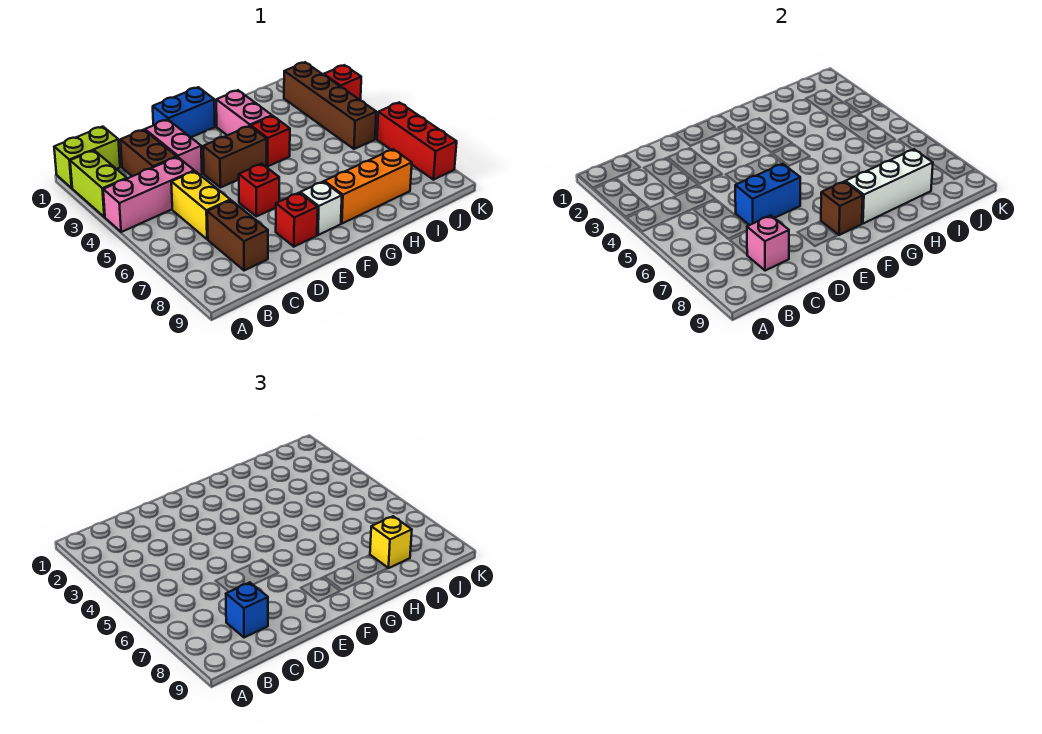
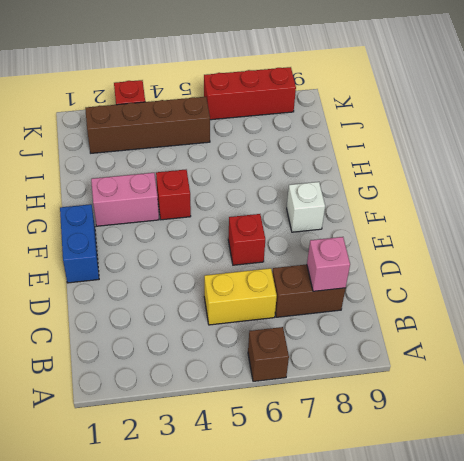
brown 1x1 brick [248,327,289,381] -> brown 1x1 brick moved to [821,181,863,235]
none -> lime 1x2 brick [54,127,120,188]
none -> lime 1x2 brick [70,150,127,217]
none -> pink 1x3 brick [103,157,194,232]

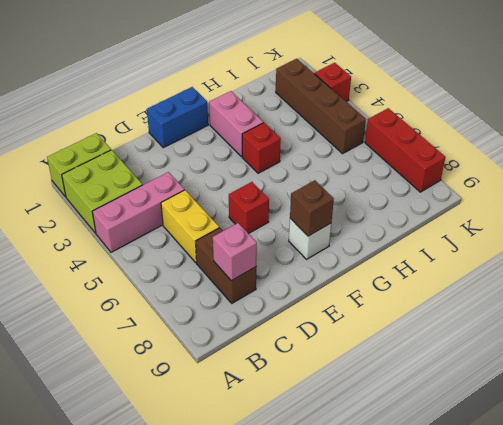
lime 2x2 brick [62,150,143,233] -> lime 1x2 brick [70,150,127,217]
none -> brown 1x2 brick [120,130,177,176]
none -> pink 1x2 brick [145,120,202,175]
none -> brown 1x2 brick [203,126,267,188]

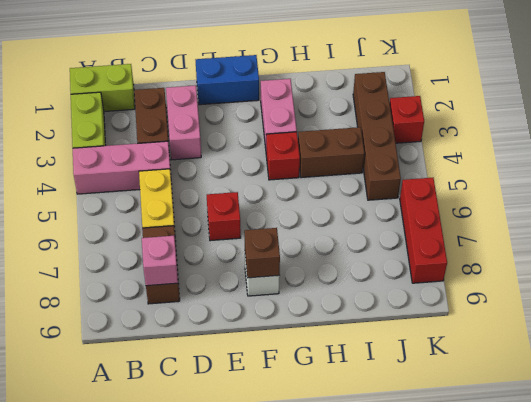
brown 1x2 brick [298,127,364,178] -> brown 1x2 brick moved to [203,126,267,188]
none -> red 1x1 brick [276,193,318,247]
none -> orange 1x3 brick [324,149,412,224]
none -> blue 1x2 brick [735,164,800,225]

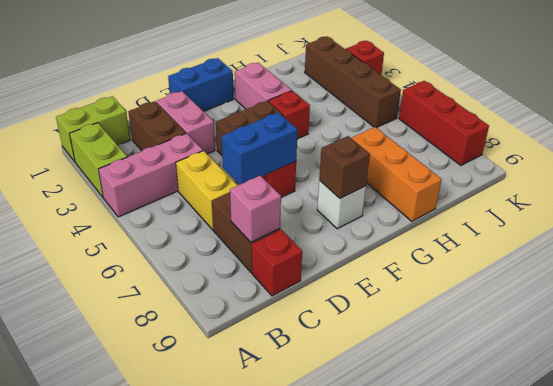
red 1x1 brick [252,230,302,296] -> red 1x1 brick moved to [276,193,318,247]
orange 1x3 brick [351,127,442,221] -> orange 1x3 brick turned to [324,149,412,224]
none -> white 1x3 brick [845,149,933,224]
none -> blue 1x1 brick [226,582,268,638]
none -> yellow 1x1 brick [370,516,412,568]

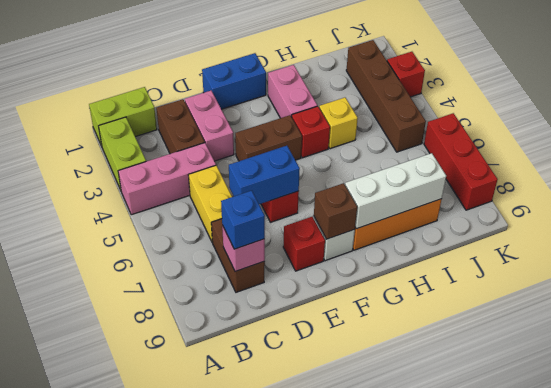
yellow 1x1 brick [319,98,358,149] -> yellow 1x1 brick moved to [370,516,412,568]

